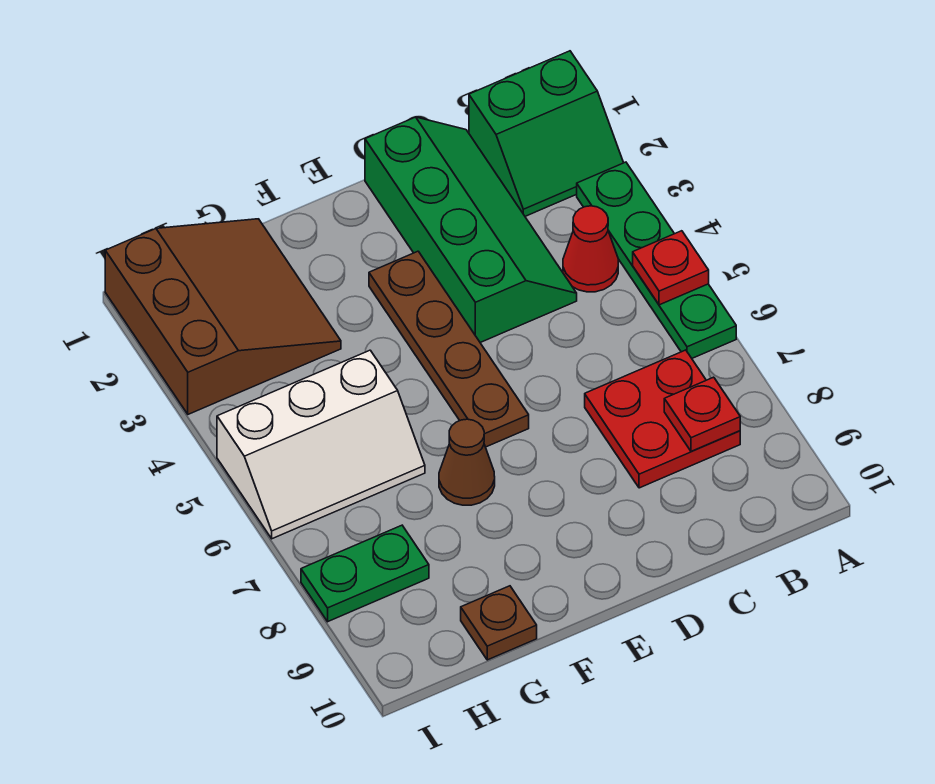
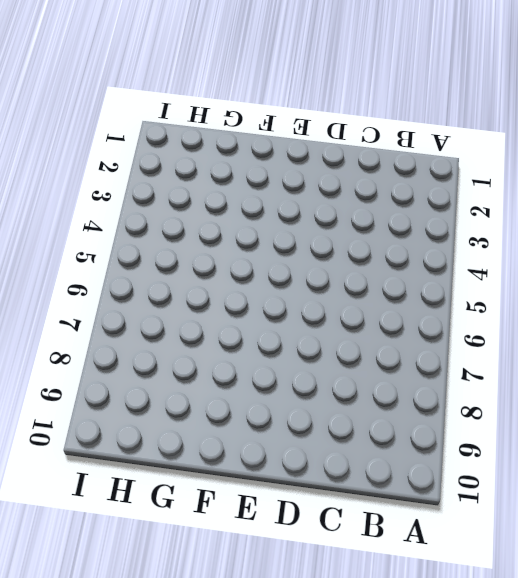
none -> green 2x2 slope [469,51,623,216]
none -> green 1x4 plate [577,162,736,358]
none -> red 1x1 cone [563,206,618,292]

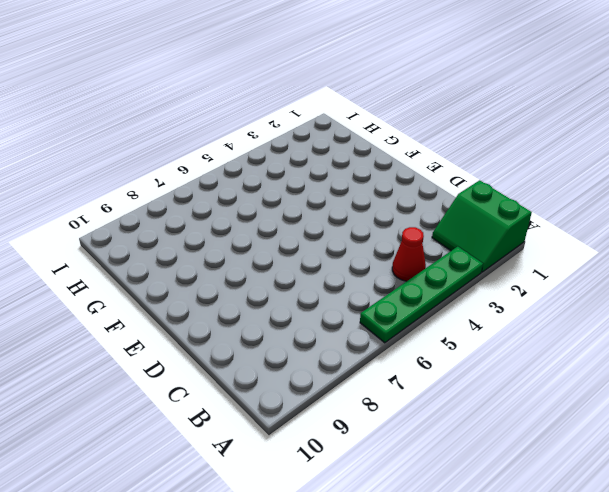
none -> red 2x2 plate [585,350,740,488]
none -> green 2x4 slope [365,117,577,343]
none -> brown 1x4 plate [369,251,529,447]

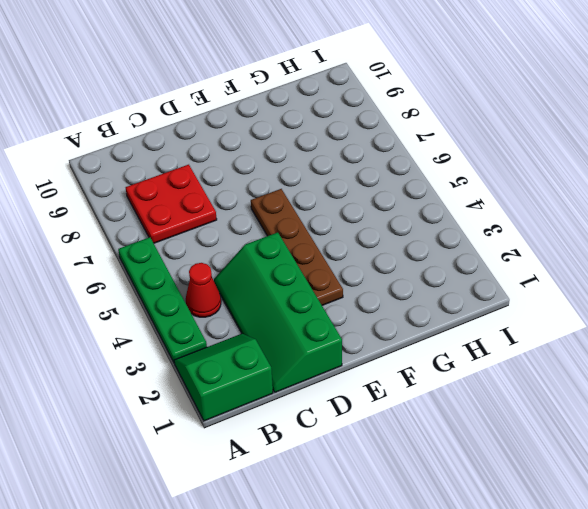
none -> brown 1x1 cone [439,419,495,505]
none -> brown 3x3 slope [105,219,341,414]
none -> white 2x3 slope [217,350,425,539]

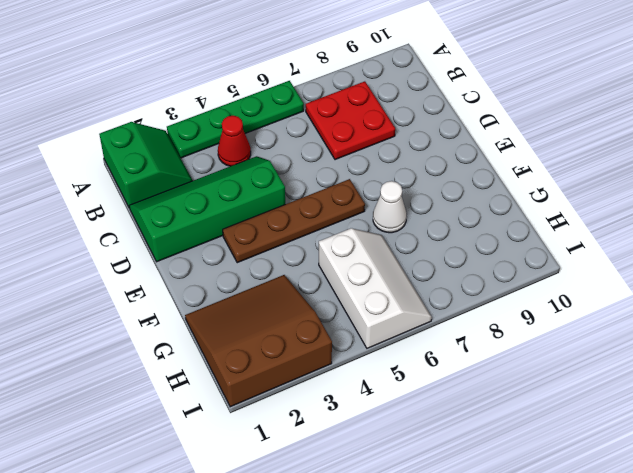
white 1x1 cone [373,181,407,233] -> brown 1x1 cone [439,419,495,505]
none -> brown 1x1 plate [461,586,537,660]
none -> green 1x2 plate [301,525,429,622]
none -> red 1x1 plate [633,231,709,305]

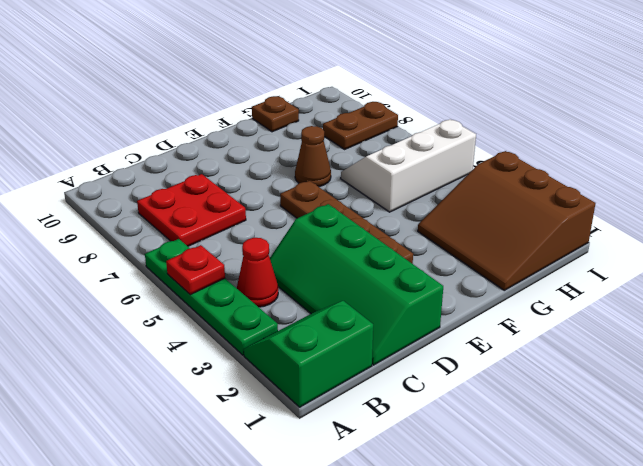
brown 1x2 plate [323,102,398,149] -> green 1x2 plate [301,525,429,622]
none -> red 1x1 plate [664,377,740,452]

